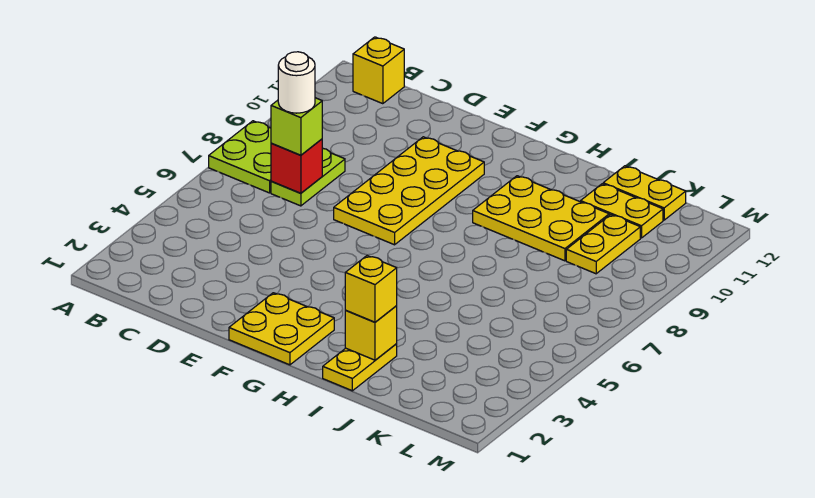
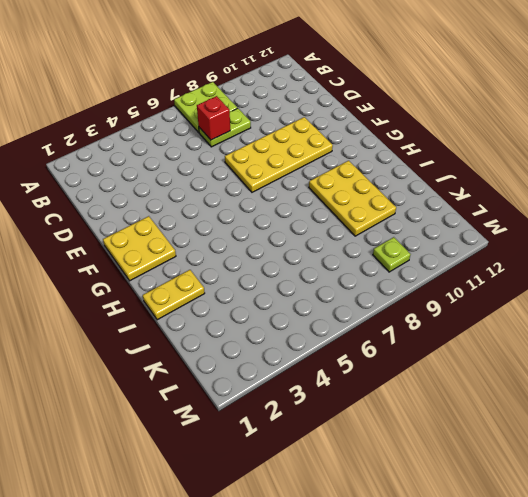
lime 1x1 plate [373,237,411,272] -> none
none -> yellow 1x1 brick [353,37,404,104]
none -> yellow 1x2 plate [581,184,663,238]
none -> yellow 1x2 plate [603,166,686,220]

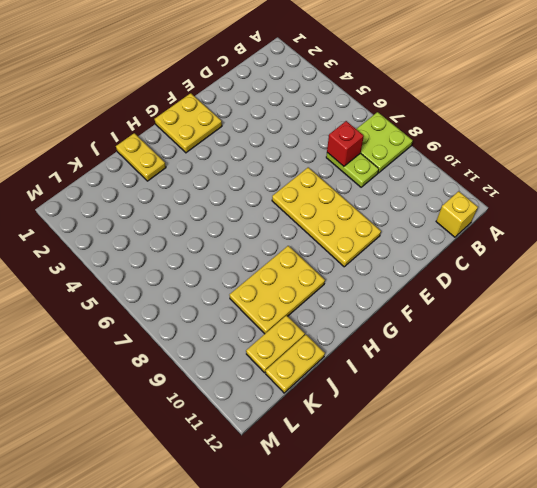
none -> yellow 1x2 plate [566,215,640,274]
none -> yellow 1x1 brick [345,306,397,360]
none -> lime 1x1 brick [271,98,322,155]

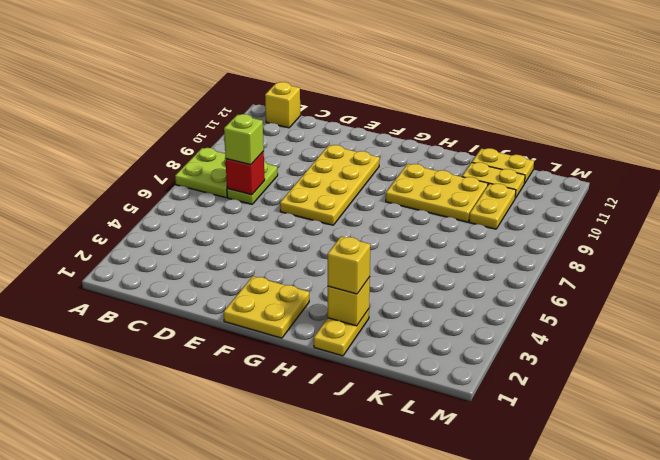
none -> white 1x1 round brick [278,52,315,113]

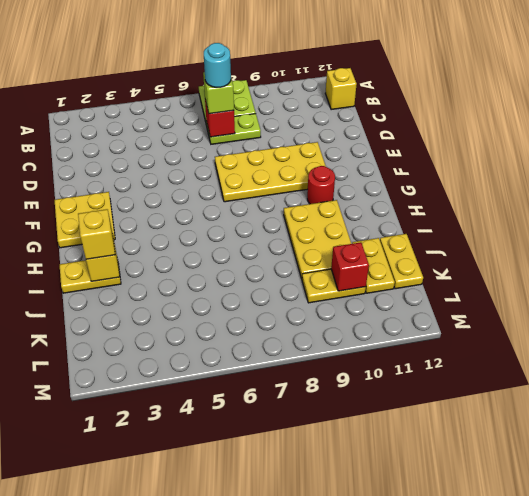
cyan 1x1 round brick [204,43,231,87] -> white 1x1 round brick [278,52,315,113]
red 1x1 round brick [307,166,335,204] -> none
red 1x1 brick [331,242,369,291] -> none

